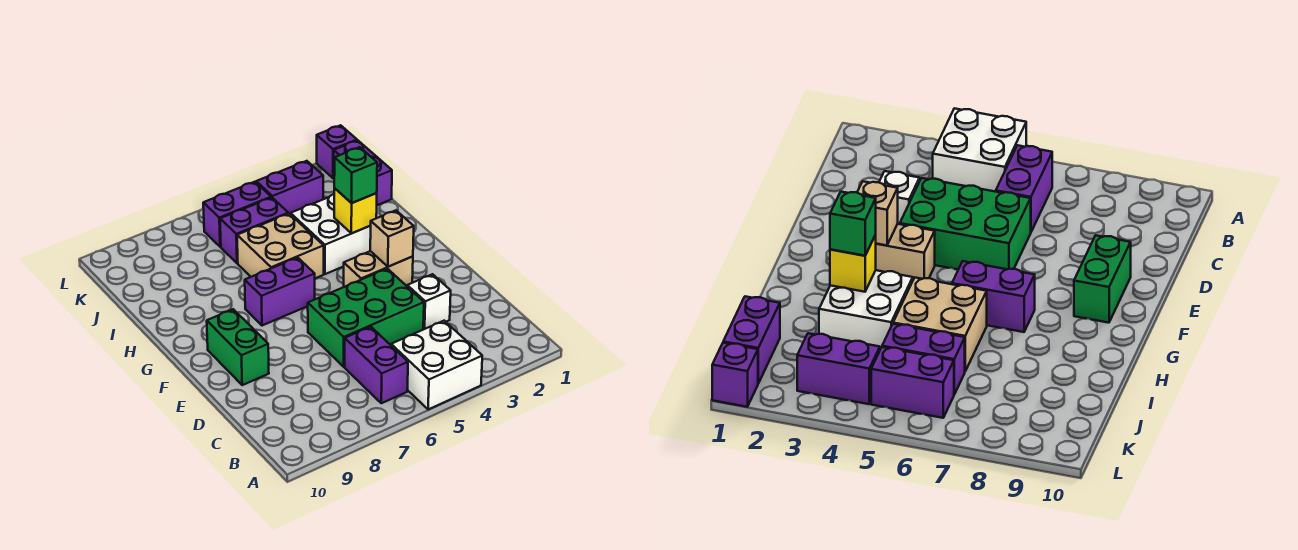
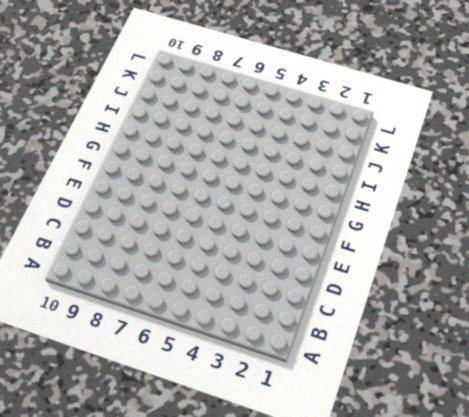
none -> white 2x2 brick [391,321,482,410]
none -> purple 1x2 brick [345,327,408,403]
none -> white 1x1 brick [407,274,451,329]

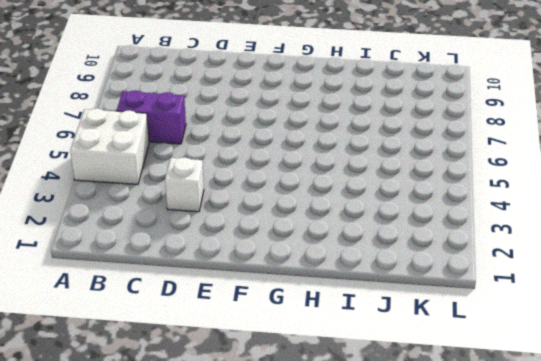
none -> green 2x3 brick [308,269,424,367]
none -> green 1x2 brick [207,309,269,385]
none -> tan 1x2 brick [344,251,413,287]

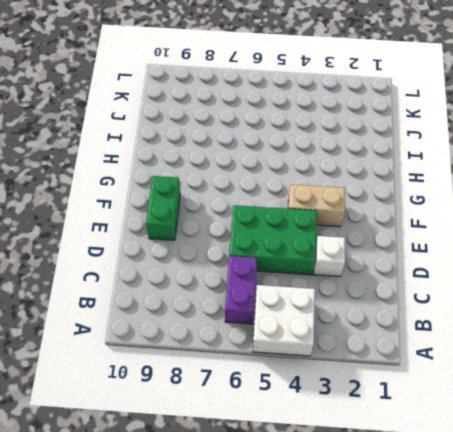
none -> purple 1x2 brick [245,258,315,326]
none -> white 2x2 brick [290,194,371,274]
none -> tan 2x2 brick [237,214,324,278]

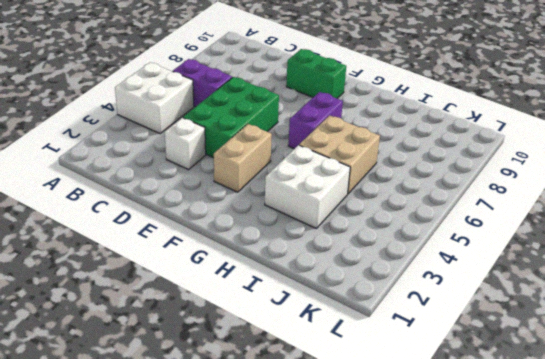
none -> purple 1x2 brick [334,140,392,205]
none -> purple 1x2 brick [220,198,288,263]
none -> purple 1x2 brick [256,161,323,215]

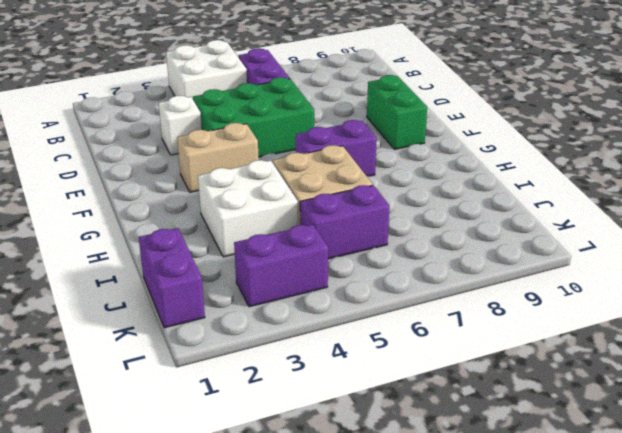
none -> purple 1x2 brick [203,182,271,247]
none -> purple 1x1 brick [317,125,357,178]
none -> tan 1x1 brick [370,210,414,267]

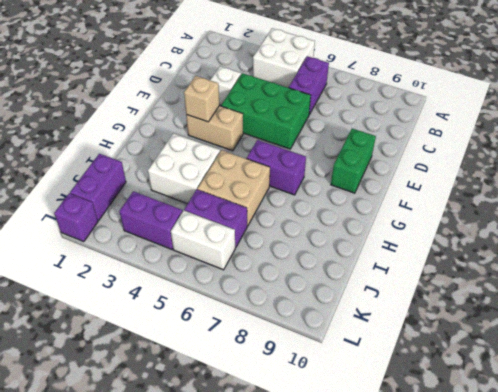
white 1x2 brick [171,211,235,270] -> purple 1x2 brick [203,182,271,247]
none -> yellow 1x1 brick [334,188,377,233]
none -> green 1x1 brick [334,147,377,203]

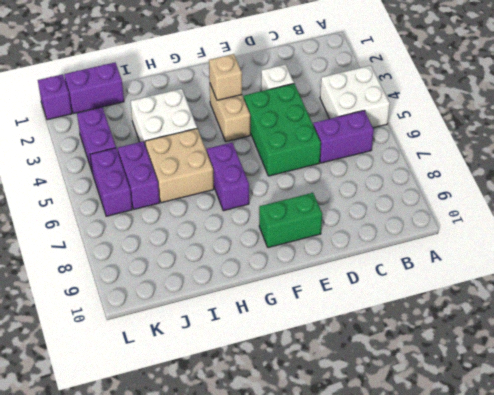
none -> yellow 1x1 brick [334,188,377,233]
none -> green 1x1 brick [334,147,377,203]

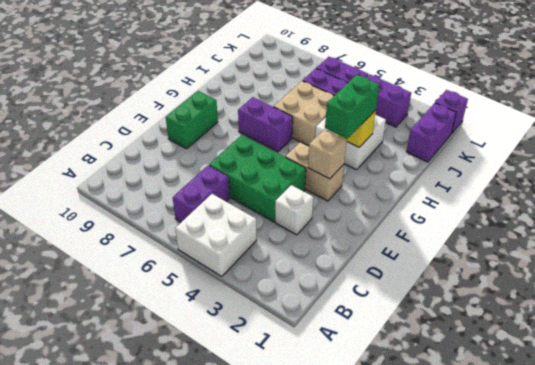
green 1x2 brick [325,75,379,139] -> green 1x1 brick [334,147,377,203]

